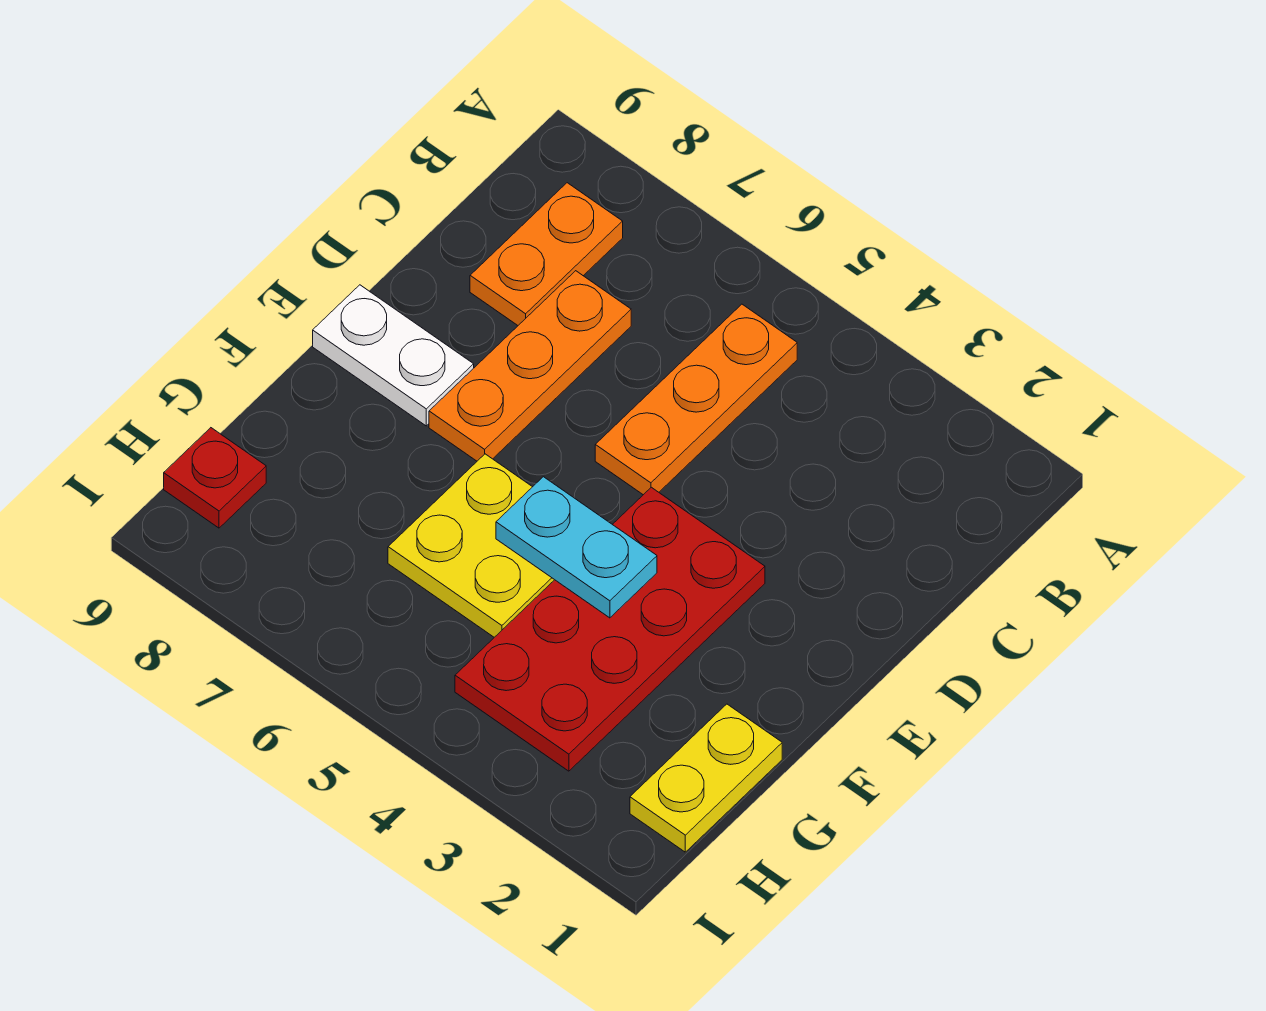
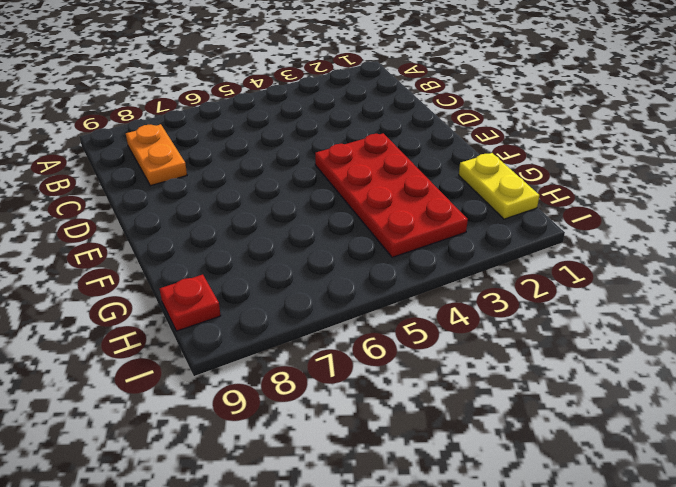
none -> orange 1x3 plate [595,304,797,495]
none -> orange 1x3 plate [429,271,631,461]

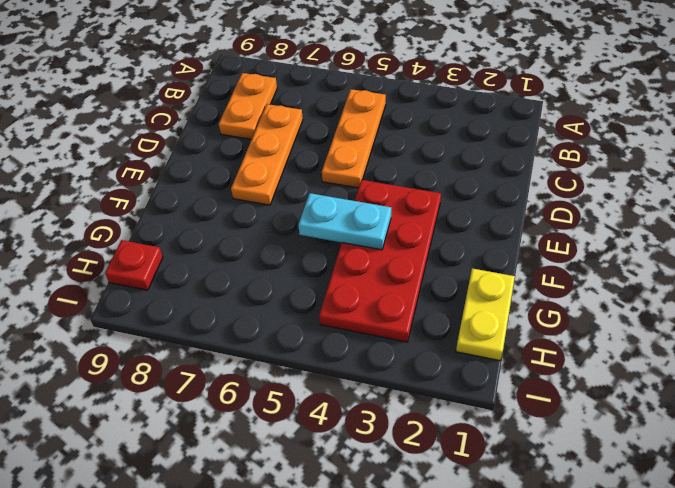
none -> white 1x2 plate [313,285,474,426]
none -> yellow 2x2 plate [388,454,554,637]

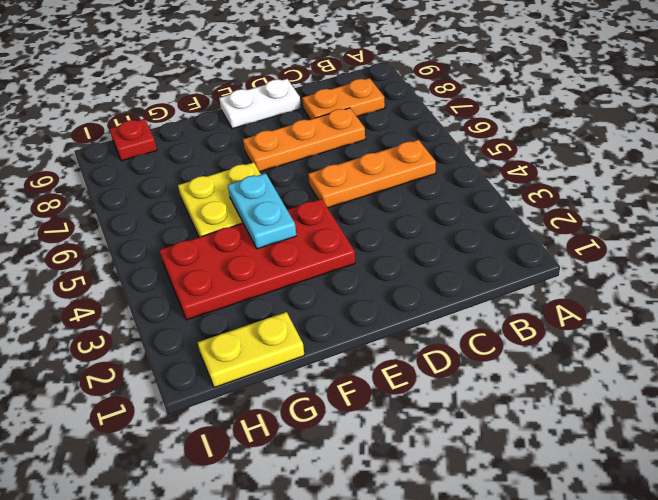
white 1x2 plate [219,79,301,129] -> white 1x2 plate turned to [313,285,474,426]

